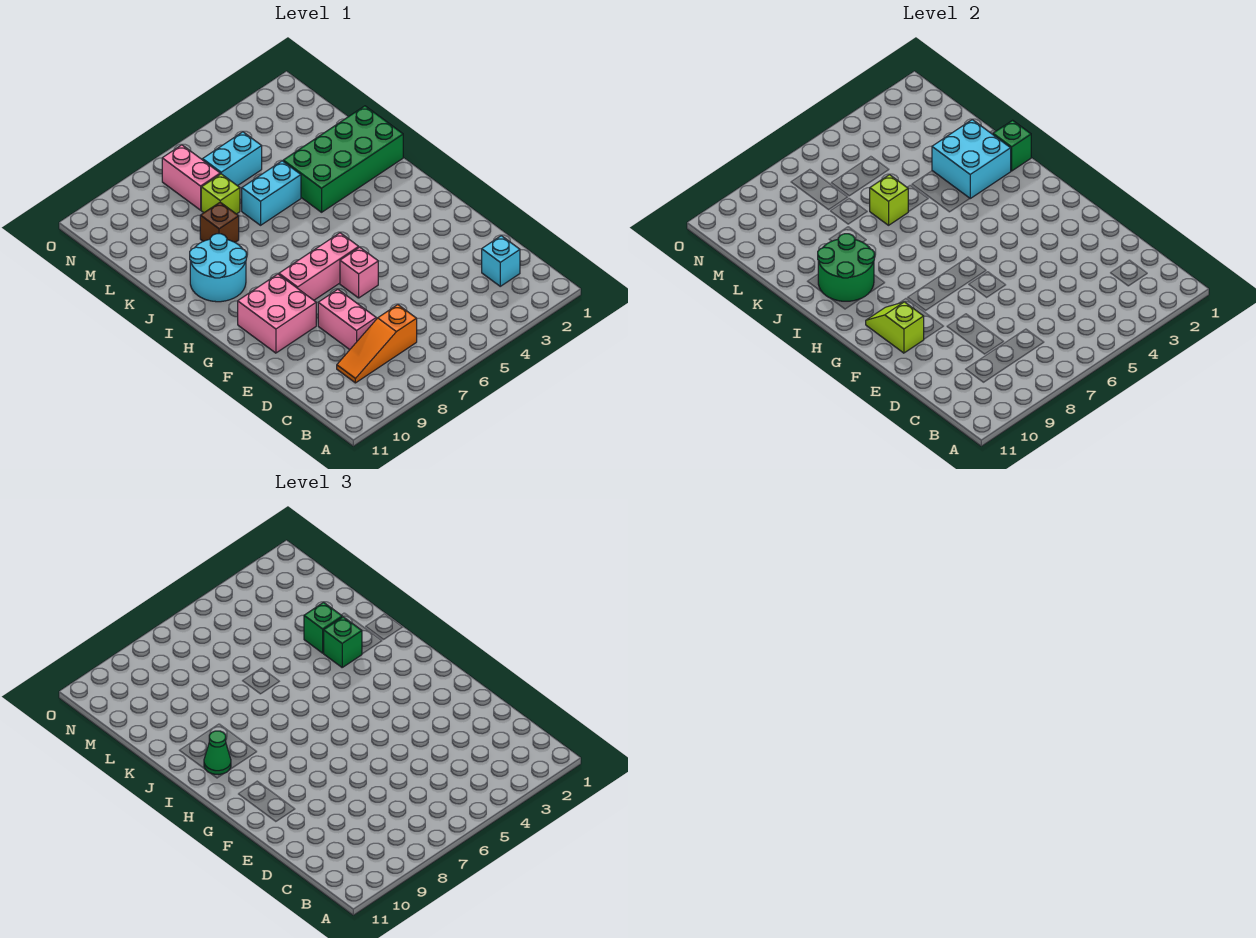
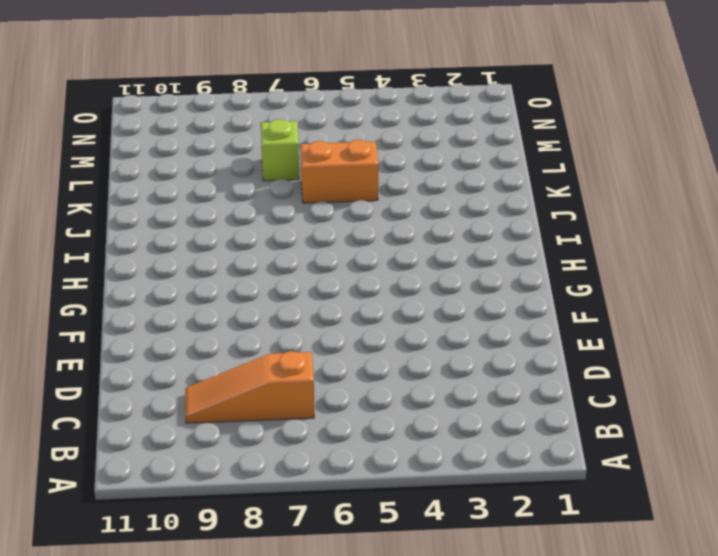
orange 1x2 brick [301,140,378,203] -> cyan 1x2 brick [242,161,301,225]
none -> cyan 1x1 brick [482,236,520,286]
none -> pink 1x2 brick [318,289,376,350]
none -> pink 1x1 brick [340,247,378,298]

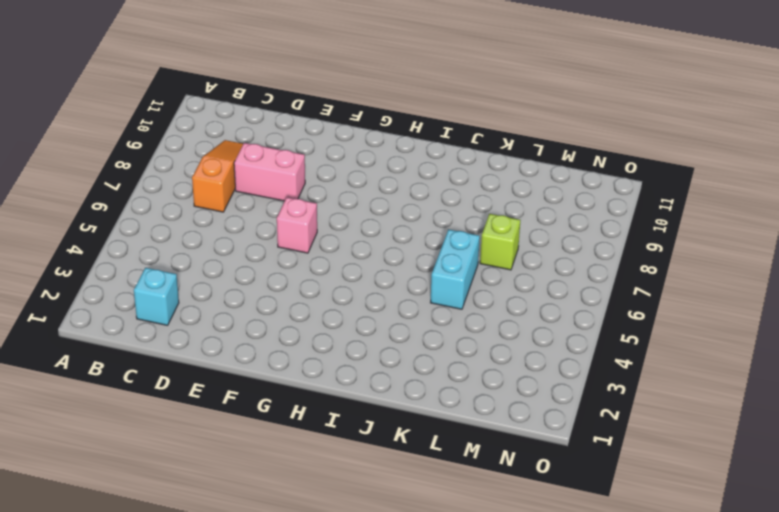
none -> pink 2x2 brick [238,274,316,353]
none -> pink 1x3 brick [279,233,359,300]
none -> cyan 2x2 round brick [190,234,247,302]

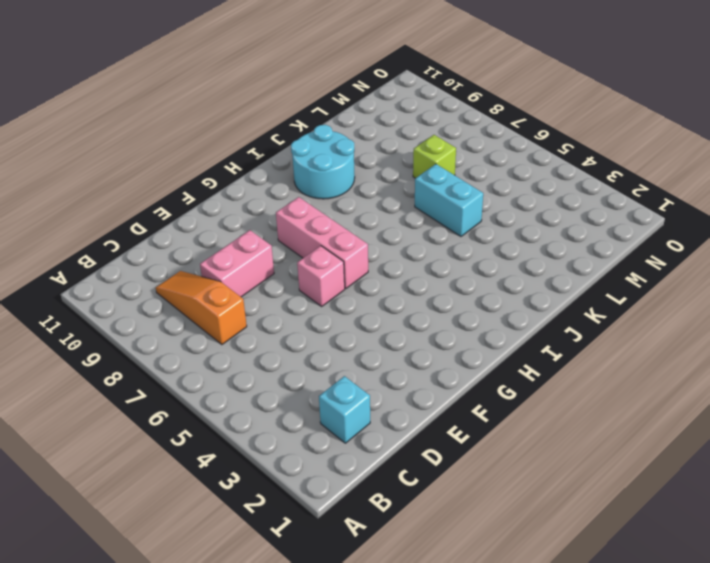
none -> pink 2x2 brick [238,274,316,353]
none -> green 2x4 brick [283,106,403,212]
none -> brown 1x1 brick [200,202,239,242]

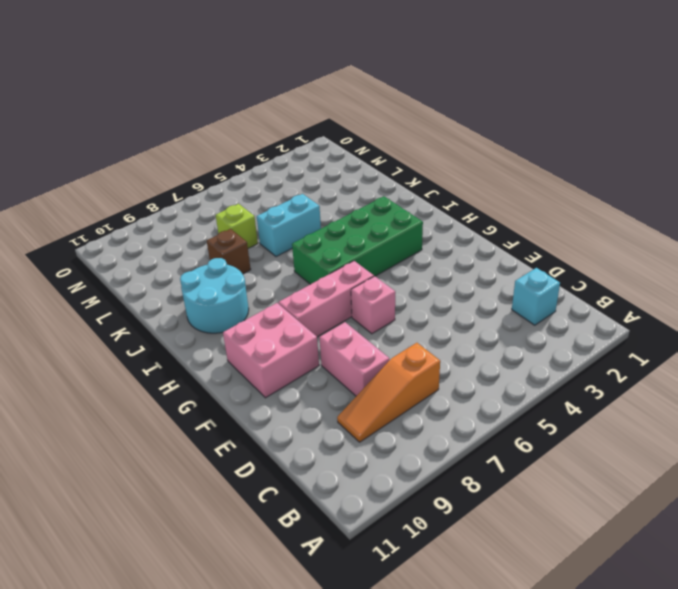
green 2x4 brick [292,196,423,284] -> green 2x4 brick moved to [283,106,403,212]
none -> cyan 1x2 brick [203,132,262,186]
none -> pink 1x2 brick [162,145,220,210]
none -> lime 1x2 slope [866,302,924,353]

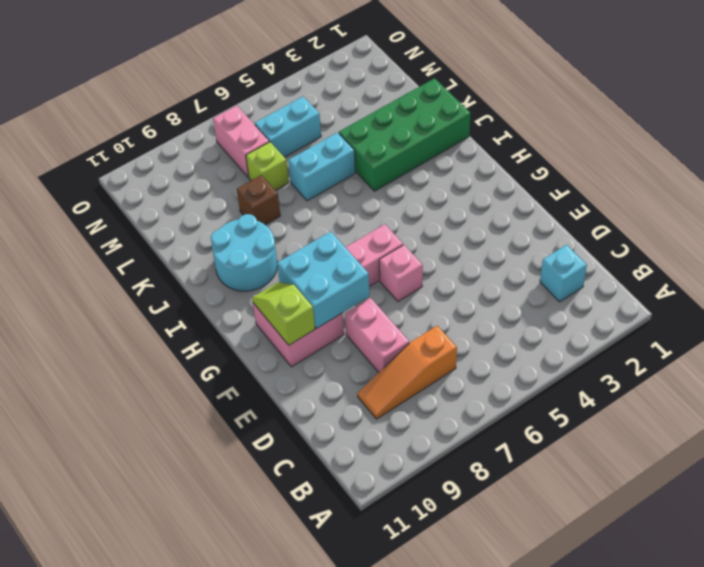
cyan 2x2 brick [277,231,370,329] -> cyan 2x2 brick moved to [932,120,1011,198]
none -> green 2x2 round brick [818,234,875,301]
none -> green 1x1 brick [993,120,1031,171]
none -> lime 1x1 brick [870,175,908,225]

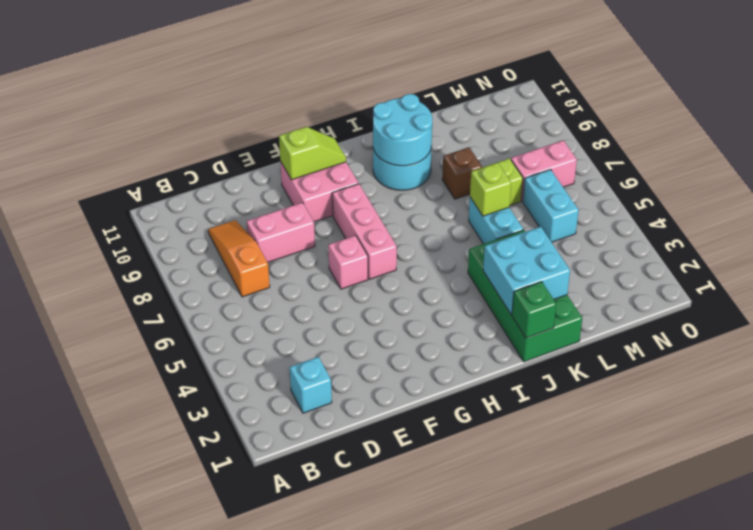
cyan 2x2 round brick [373,94,432,166] -> green 2x2 round brick [818,234,875,301]
none -> green 1x1 cone [204,731,231,775]
none -> green 1x1 brick [323,617,362,667]
none -> green 1x1 brick [304,602,342,653]

